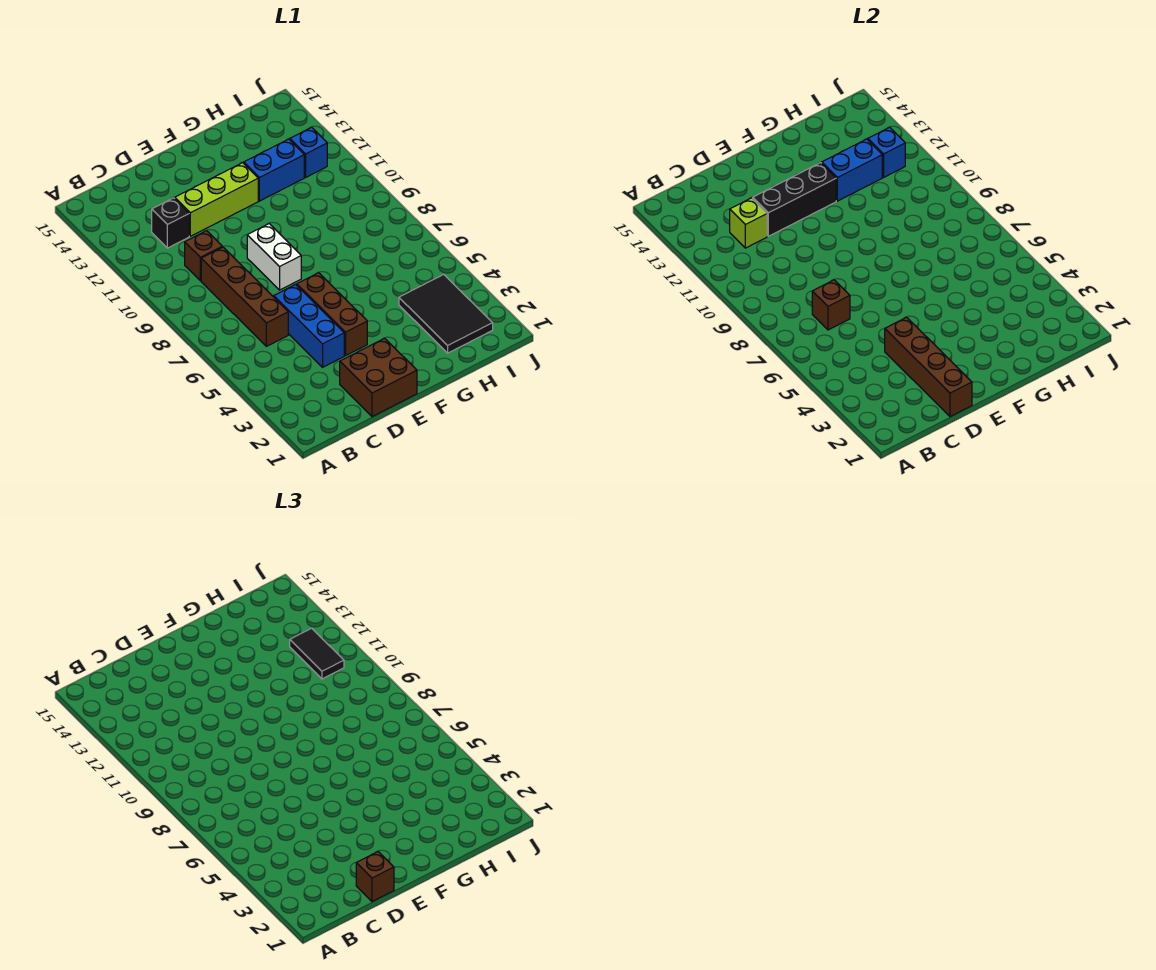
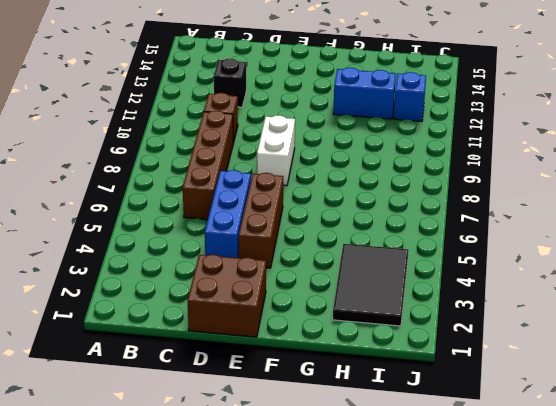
none -> lime 1x3 brick [175,163,258,236]
none -> brown 1x1 brick [812,280,850,330]
none -> lime 1x1 brick [730,198,767,248]

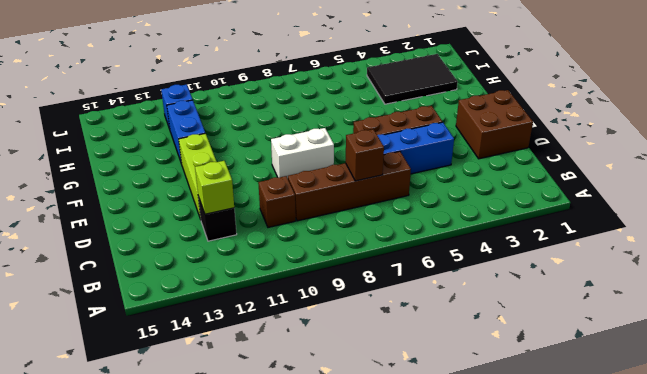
none -> brown 1x4 brick [885,317,972,417]
none -> black 1x3 brick [753,163,836,236]
none -> blue 1x2 brick [822,139,882,201]

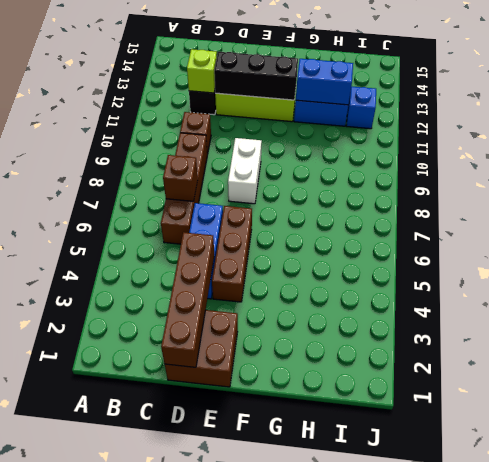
none -> black 2x3 tile [399,274,493,353]
none -> blue 1x1 brick [868,127,905,177]
none -> brown 1x1 brick [356,852,394,902]

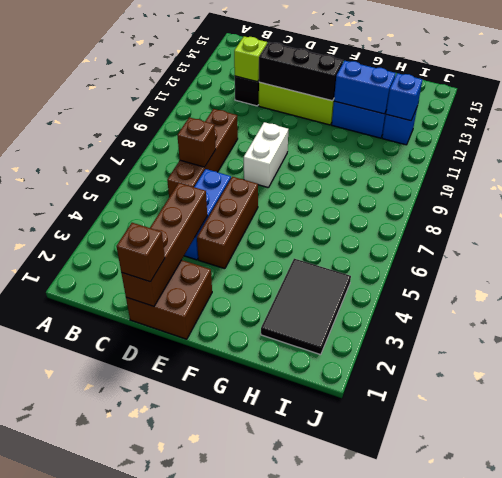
none -> brown 1x1 brick [185,231,222,281]
none -> black 1x2 tile [290,628,344,679]

